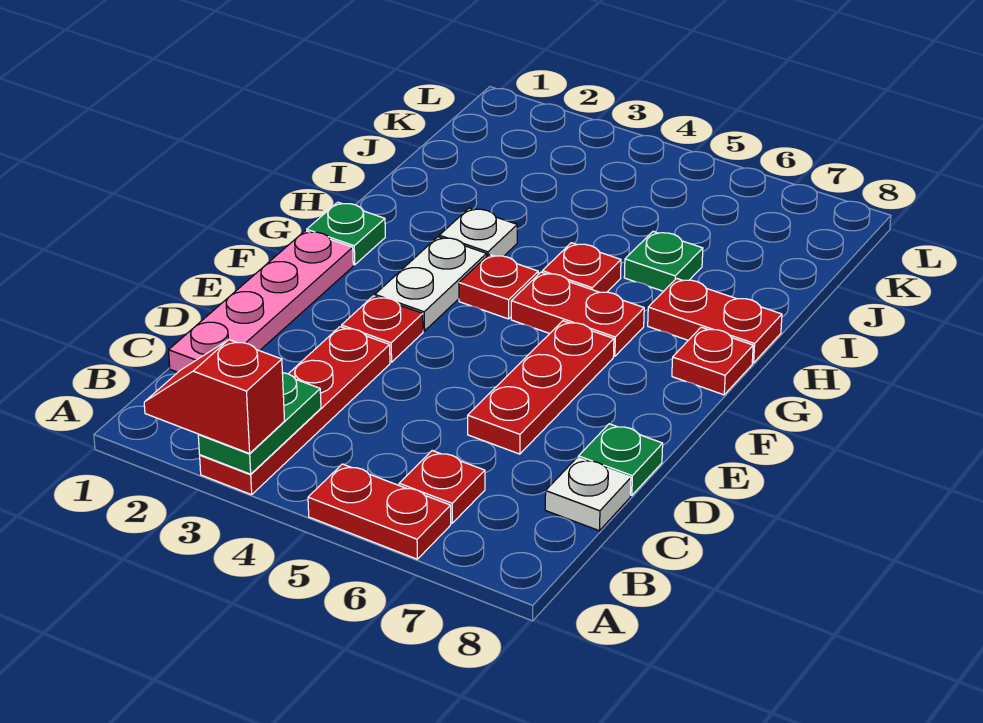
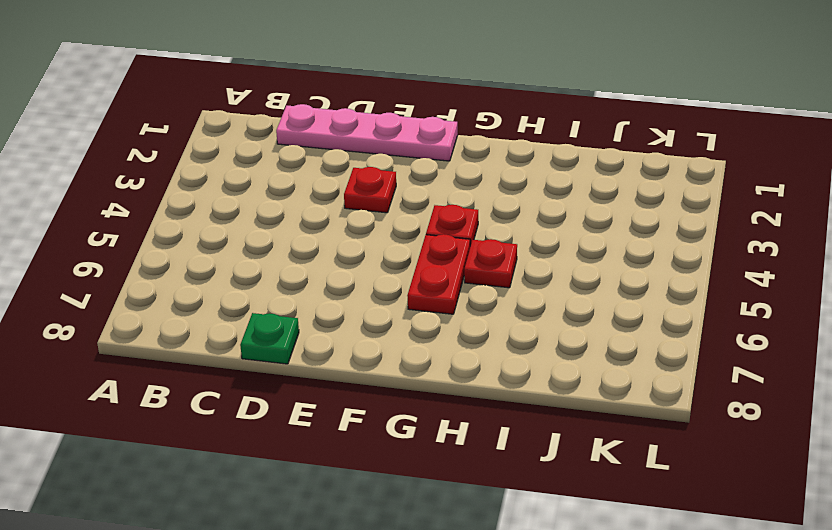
none -> red 1x4 plate [200,327,390,495]
none -> red 1x2 plate [308,464,451,559]
none -> red 1x1 plate [399,451,485,523]

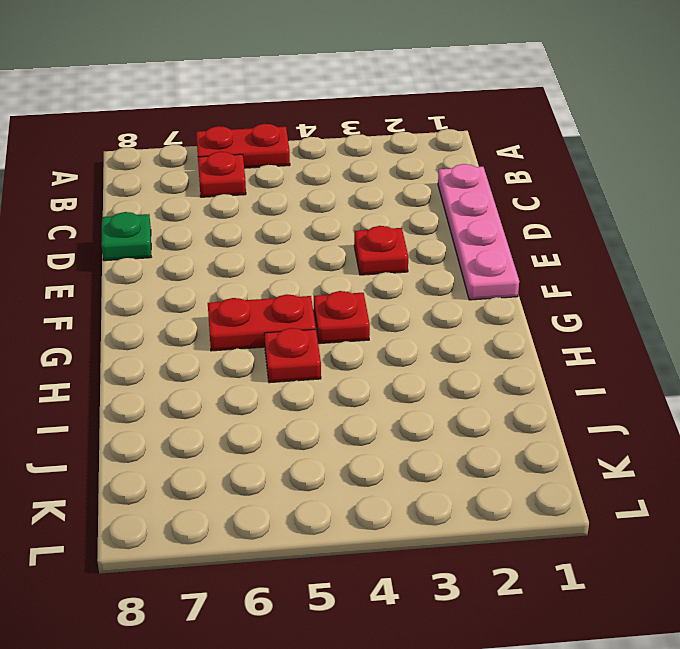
none -> red 1x4 plate [200,327,390,495]
none -> white 1x1 plate [545,458,631,531]
none -> red 1x3 plate [468,321,614,454]

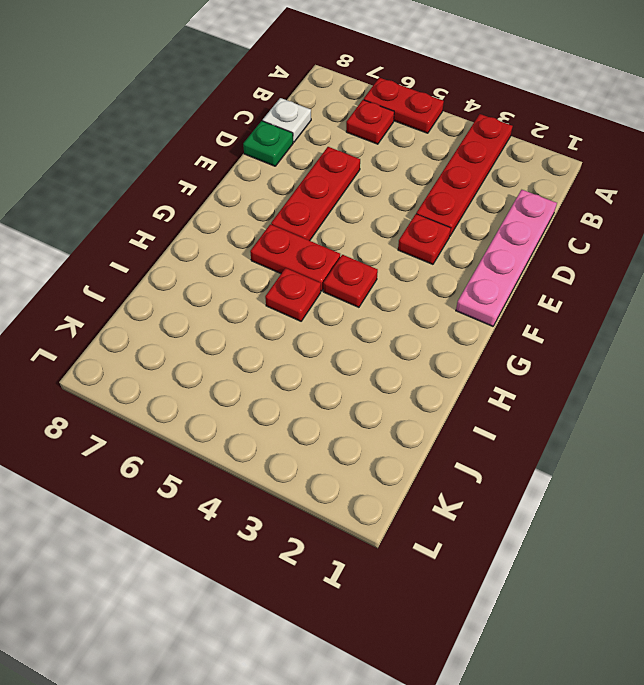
none -> white 1x2 plate [375,237,487,331]
none -> green 1x1 plate [307,202,385,265]
none -> red 1x1 plate [672,327,753,395]

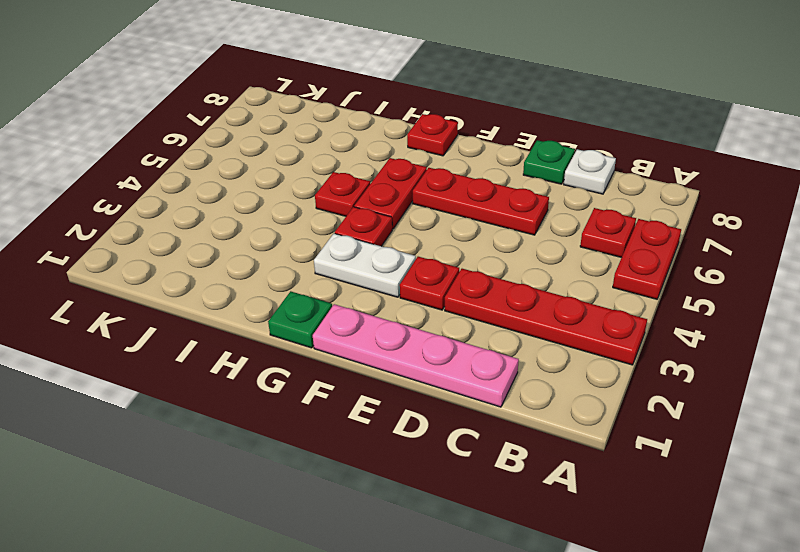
none -> white 1x1 plate [439,208,517,256]
none -> red 1x2 plate [648,278,782,363]
none -> green 1x1 plate [624,231,703,291]

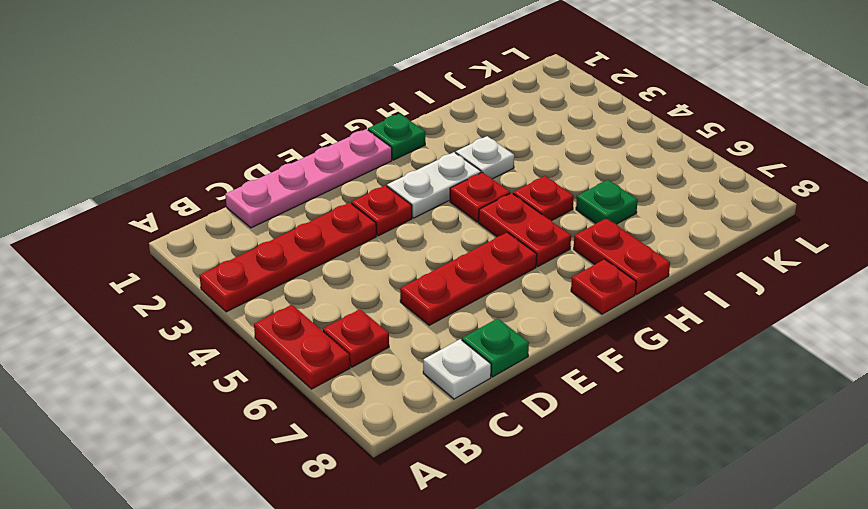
none -> green 1x2 plate [198,373,321,474]
none -> red 1x2 slope [144,340,285,454]

